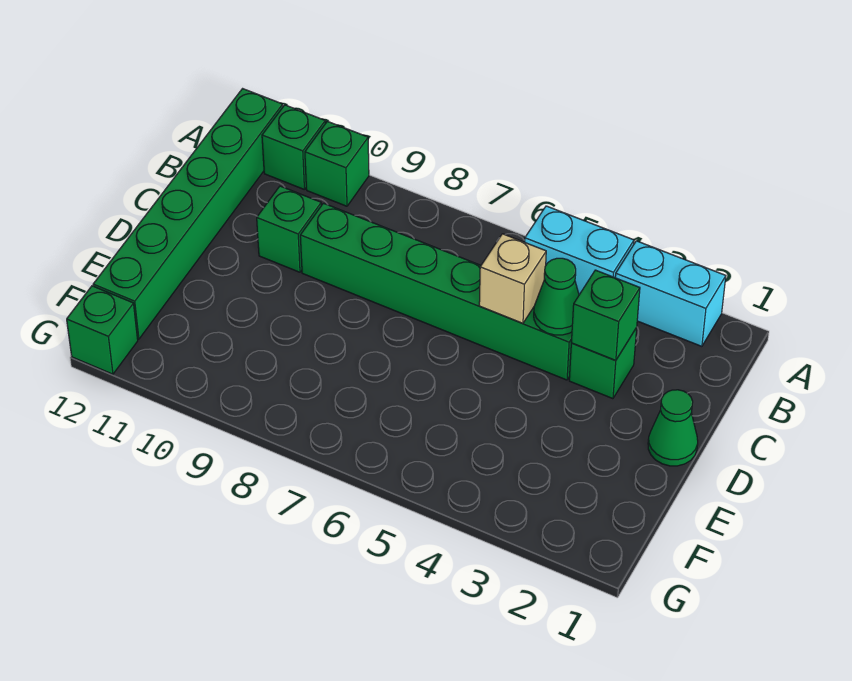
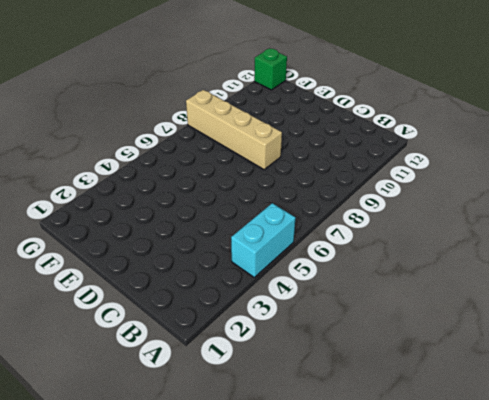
tan 1x4 brick [186,90,282,170] -> none
none -> cyan 1x2 brick [615,241,726,346]
none -> green 1x1 brick [305,121,369,206]
none -> green 1x1 brick [262,105,325,189]

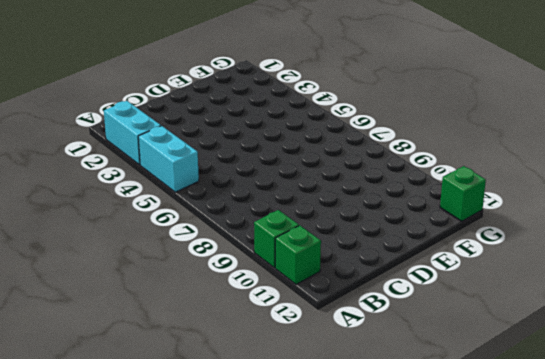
none -> green 1x6 brick [93,89,283,339]
none -> green 1x1 brick [569,328,637,399]
none -> green 1x6 brick [300,203,572,380]

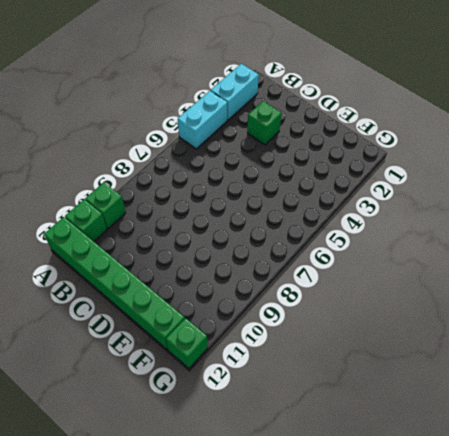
none -> green 1x6 brick [300,203,572,380]
none -> green 1x1 brick [257,186,321,272]
none -> green 1x1 cone [648,390,698,466]

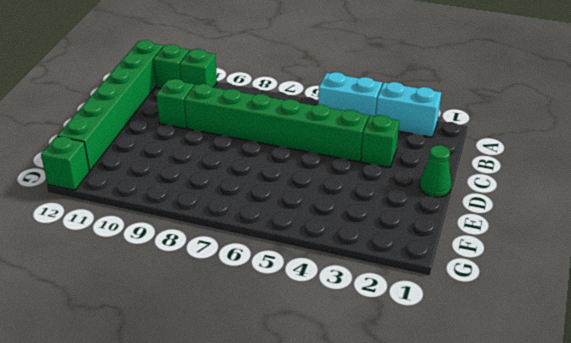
none -> green 1x1 brick [571,270,640,360]
none -> green 1x1 cone [534,258,579,335]
none -> tan 1x1 brick [479,234,546,323]

